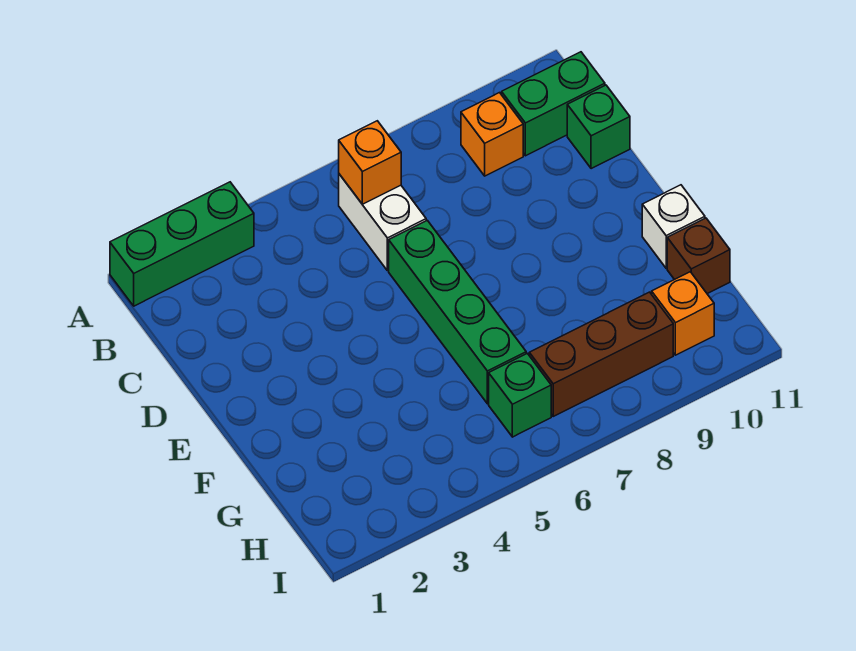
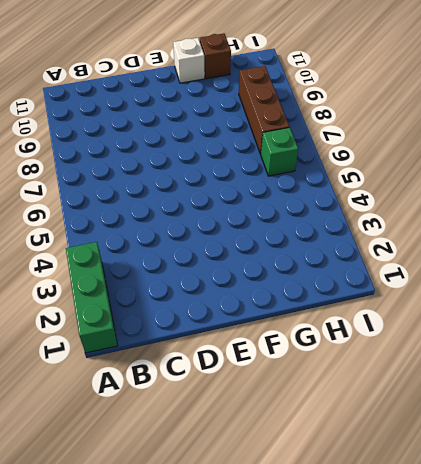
none -> white 1x2 brick [339,174,426,271]
none -> orange 1x1 brick [461,93,523,176]
none -> green 1x2 brick [502,52,605,156]

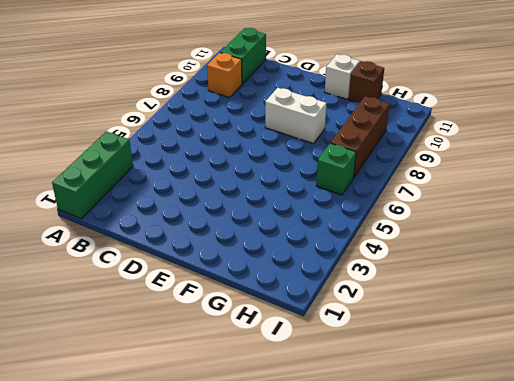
white 1x2 brick [265,88,326,144] -> white 1x2 brick moved to [339,174,426,271]
none -> green 1x1 brick [567,85,630,169]
none -> green 1x4 brick [389,220,526,404]
none -> orange 1x1 brick [652,272,714,355]

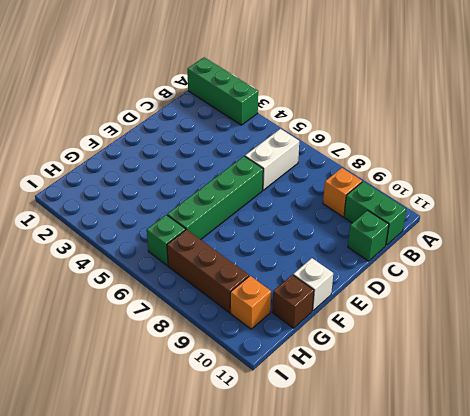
none -> orange 1x1 brick [339,121,401,204]

